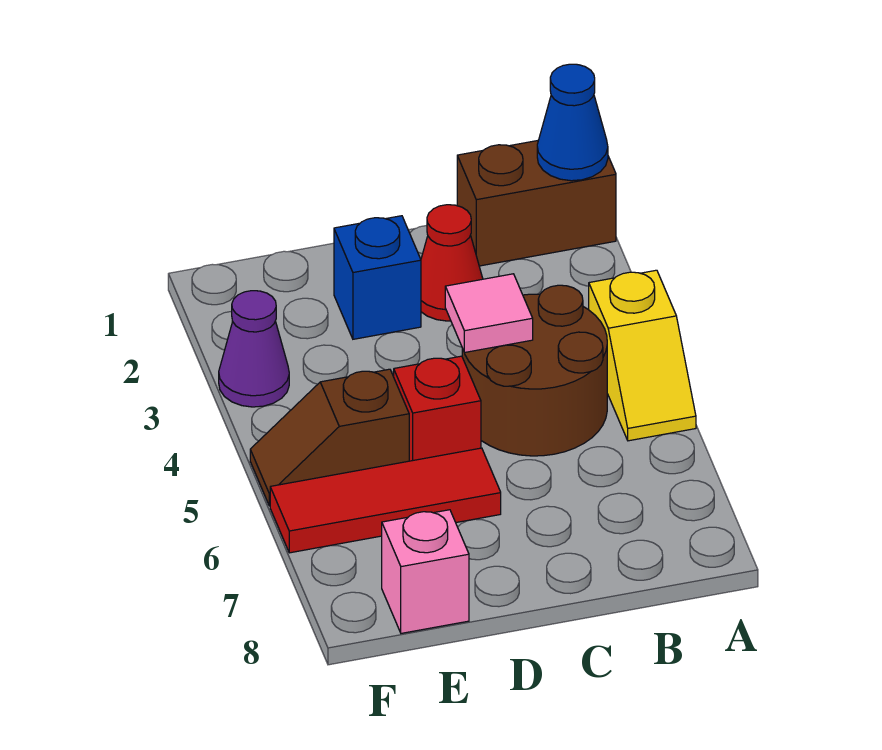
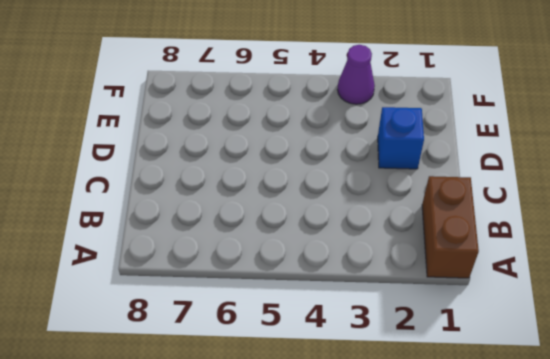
none -> yellow 1x2 slope [589,270,696,441]
none -> brown 2x2 round brick [462,285,607,456]
none -> red 1x1 cone [421,205,483,321]

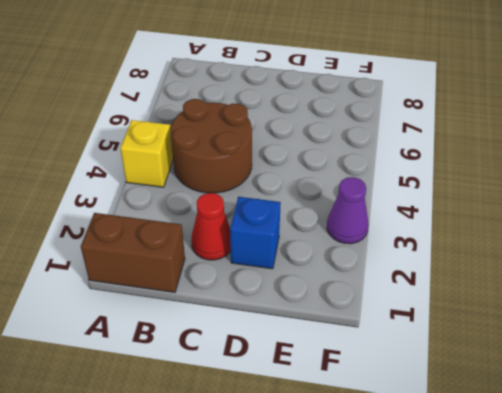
none -> red 1x1 brick [394,356,481,461]
none -> red 1x3 tile [270,448,501,553]
none -> brown 1x2 slope [250,369,409,506]

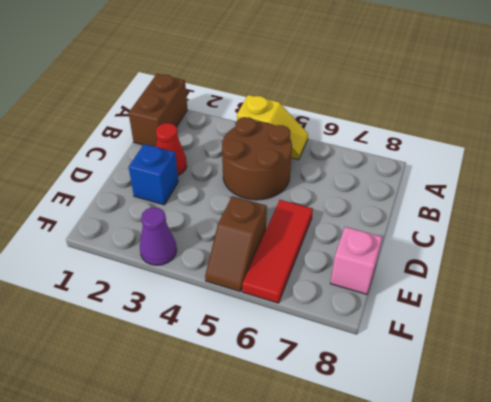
none -> red 1x1 brick [394,356,481,461]
none -> blue 1x1 cone [537,64,608,181]
none -> pink 1x1 tile [445,274,533,353]

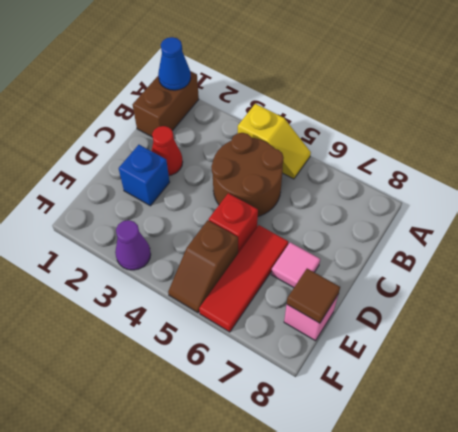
pink 1x1 tile [271,242,320,288] -> pink 1x1 tile moved to [445,274,533,353]
brown 1x1 tile [287,269,340,323] -> none

